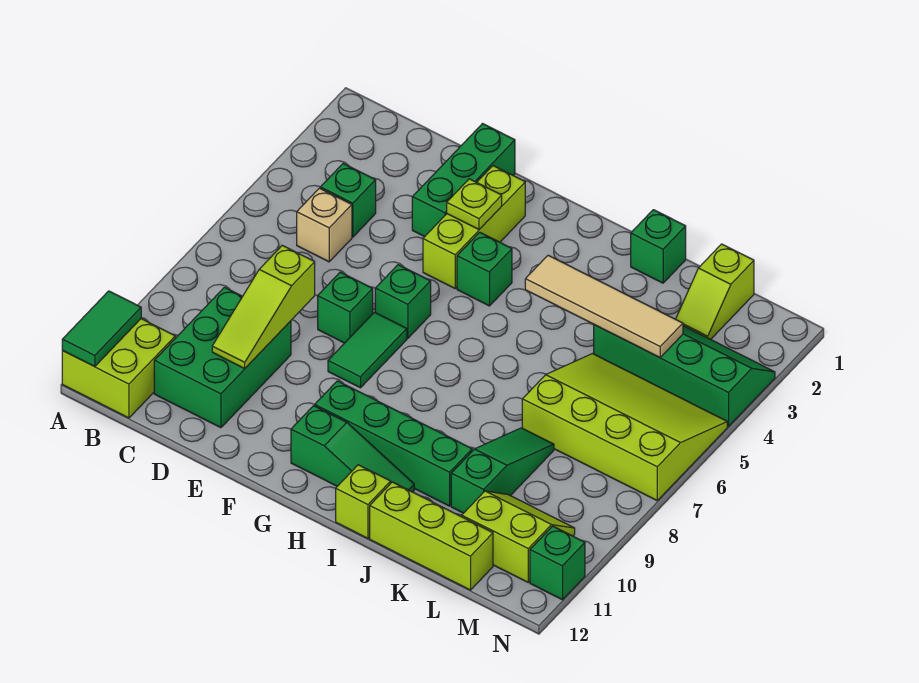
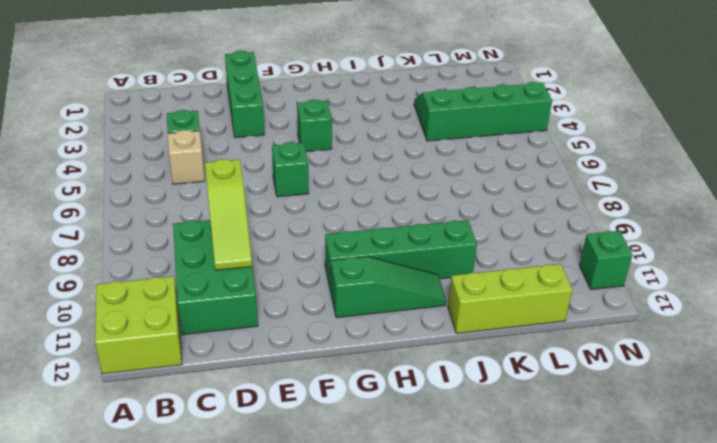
none -> green 1x1 brick [318,272,373,343]
none -> lime 1x3 brick [423,166,525,288]
none -> green 1x2 tile [328,312,407,388]

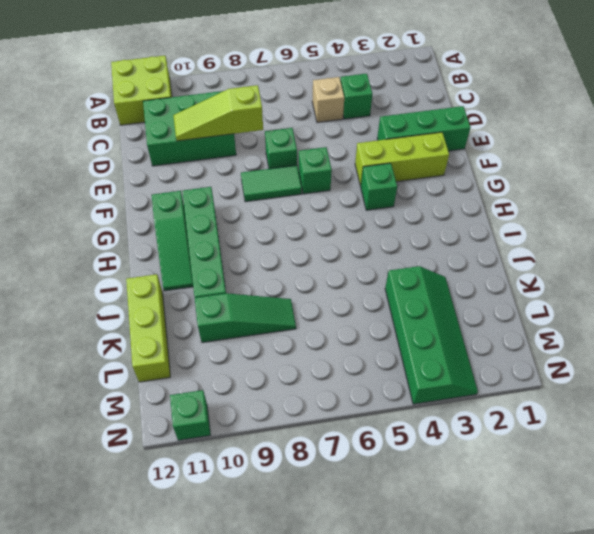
none -> lime 1x1 brick [336,465,391,538]
none -> green 1x1 brick [631,210,686,283]
none -> lime 3x4 slope [522,354,727,500]

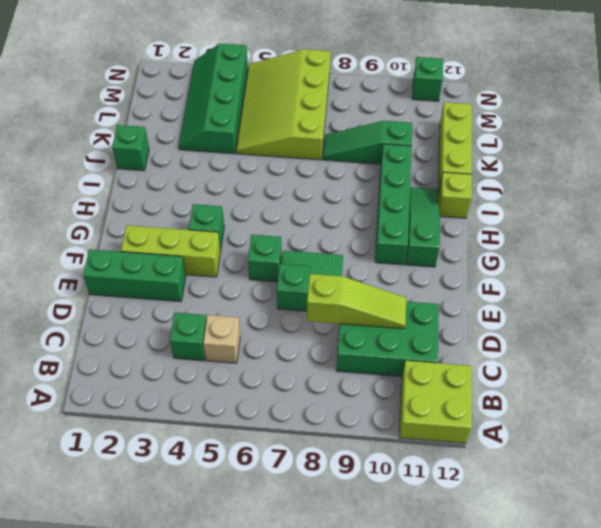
none -> lime 1x2 slope [676,244,754,339]
none -> lime 2x2 slope [462,491,575,582]
none -> green 1x2 tile [62,291,141,367]

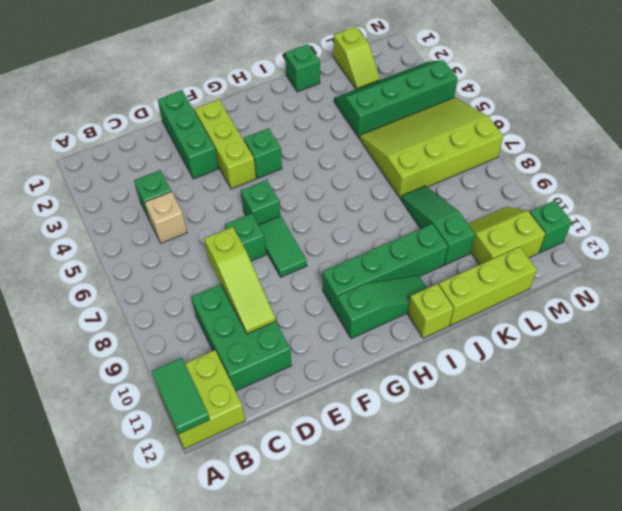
none -> lime 1x1 plate [447,179,502,229]
none -> tan 1x4 tile [525,255,683,358]

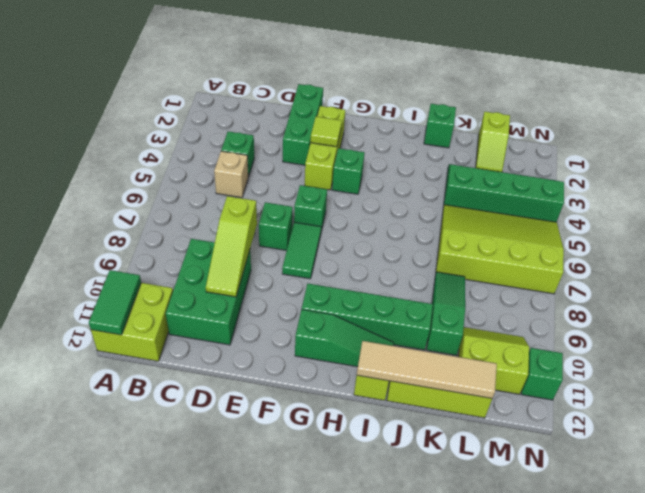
lime 1x1 tile [311,117,342,147] -> lime 1x1 plate [447,179,502,229]
tan 1x4 tile [357,341,497,399] -> tan 1x4 tile moved to [525,255,683,358]

